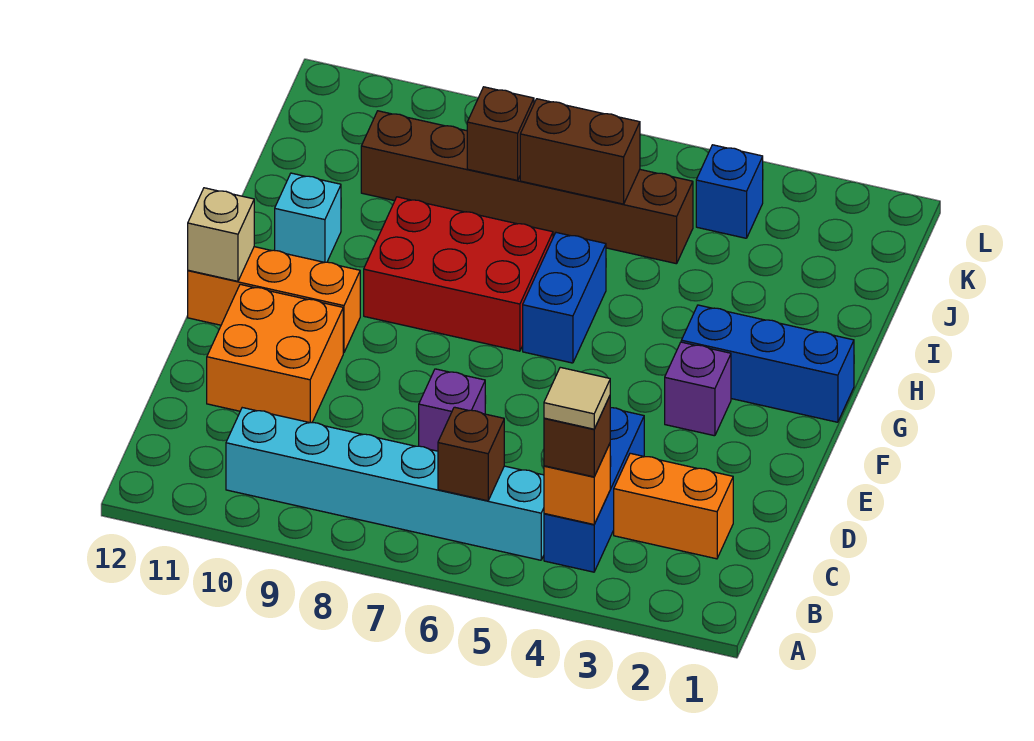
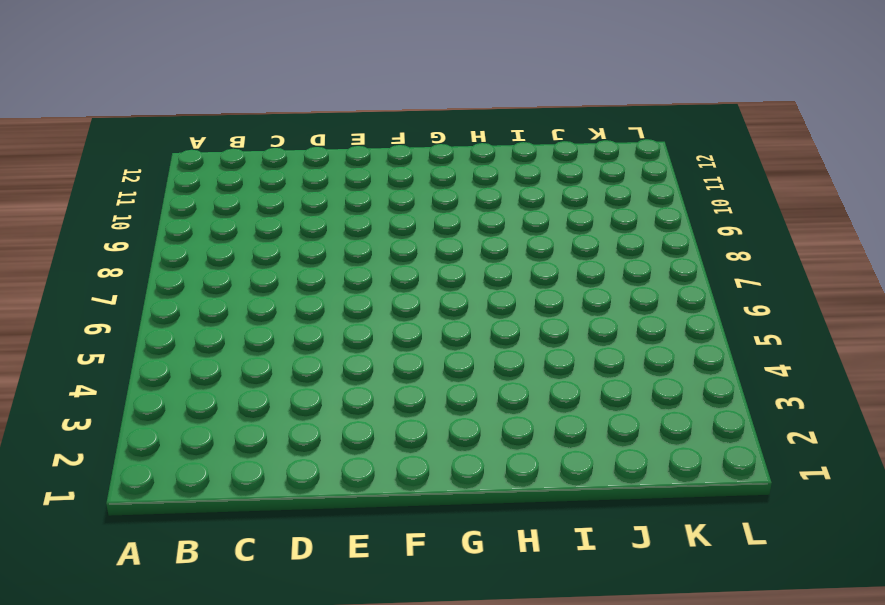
none -> blue 1x3 brick [544,408,644,572]
none -> cyan 1x6 brick [226,408,544,560]
none -> orange 1x2 brick [614,453,733,559]

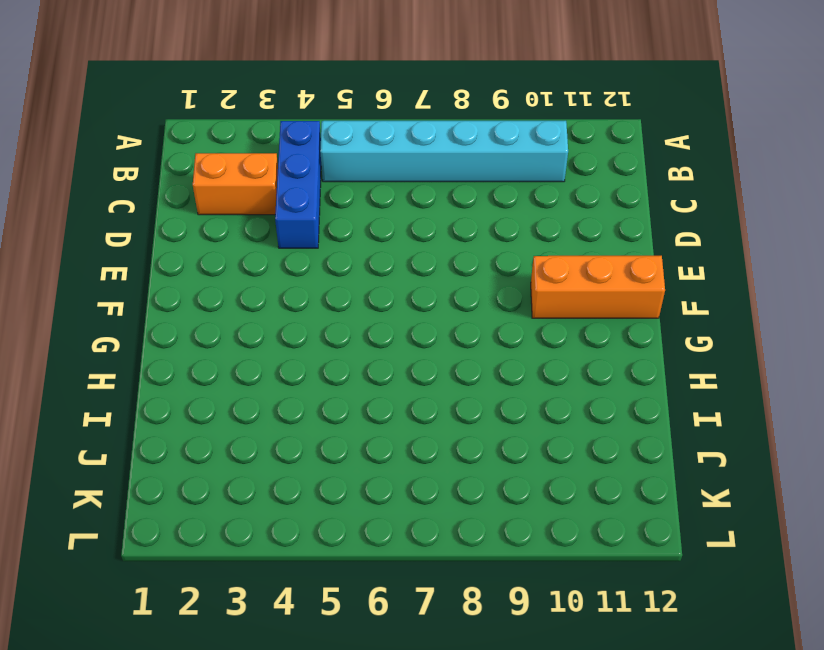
none -> purple 1x1 brick [419,369,485,451]
none -> orange 2x2 brick [207,284,343,423]
none -> purple 1x1 brick [665,342,731,436]

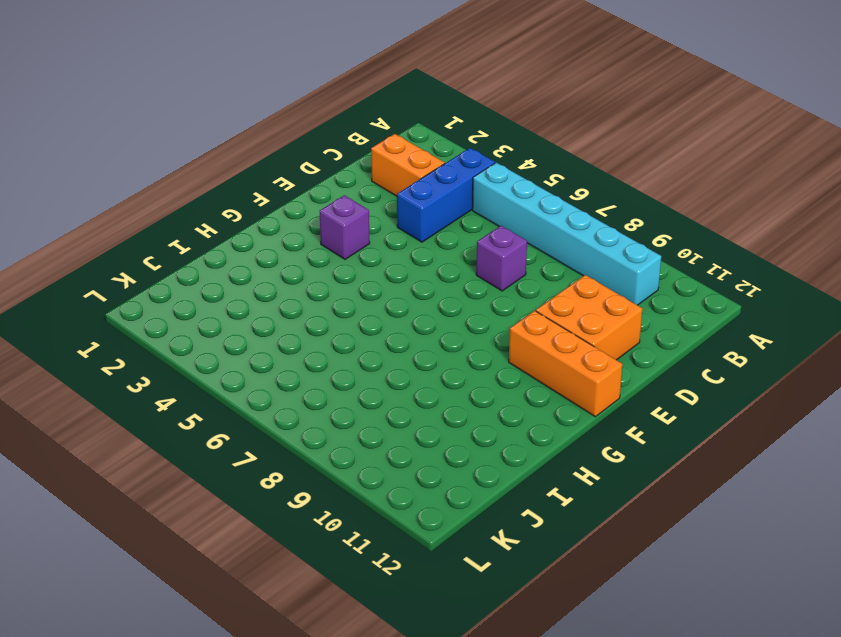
none -> blue 1x3 brick [681,305,854,422]
none -> blue 1x2 brick [523,233,606,363]
none -> red 2x3 brick [364,197,553,351]

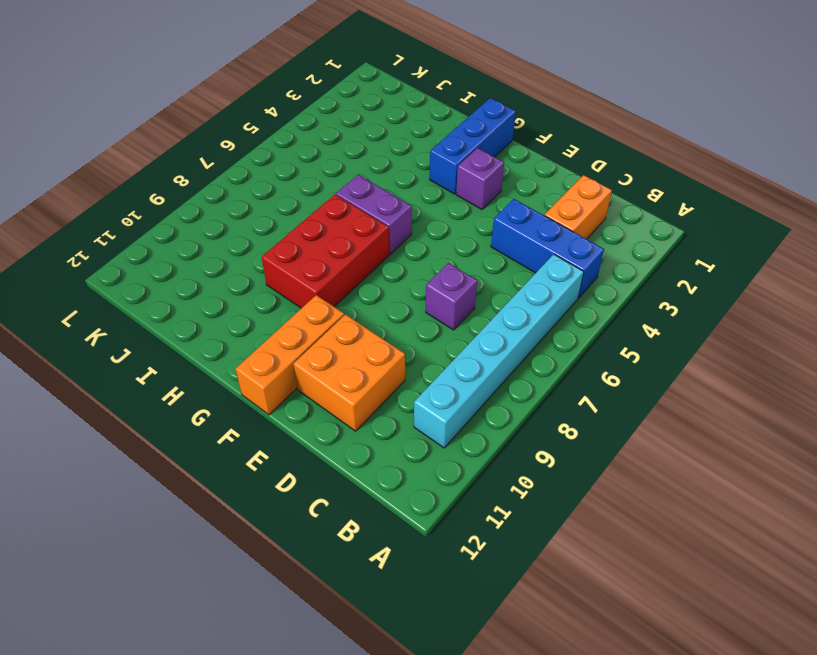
purple 1x2 brick [336,175,412,254] -> blue 1x2 brick [523,233,606,363]
none -> cyan 1x1 brick [275,173,341,262]
none -> brown 1x6 brick [361,111,693,264]
none -> blue 1x1 brick [696,145,763,238]

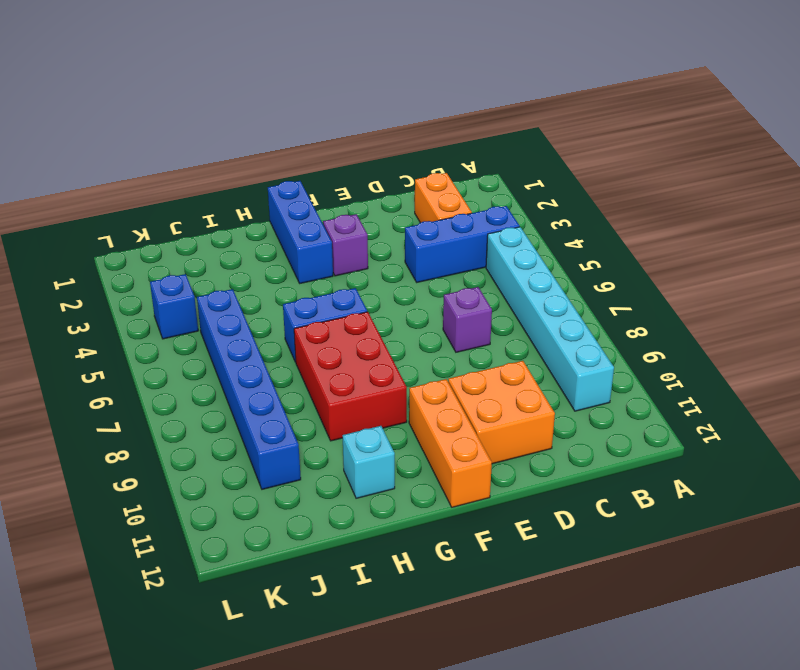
blue 1x6 brick [197,289,301,489] -> brown 1x6 brick [361,111,693,264]
none -> orange 1x1 brick [544,444,610,524]
none -> brown 1x1 brick [438,407,504,501]
none -> tan 1x1 brick [188,188,254,281]

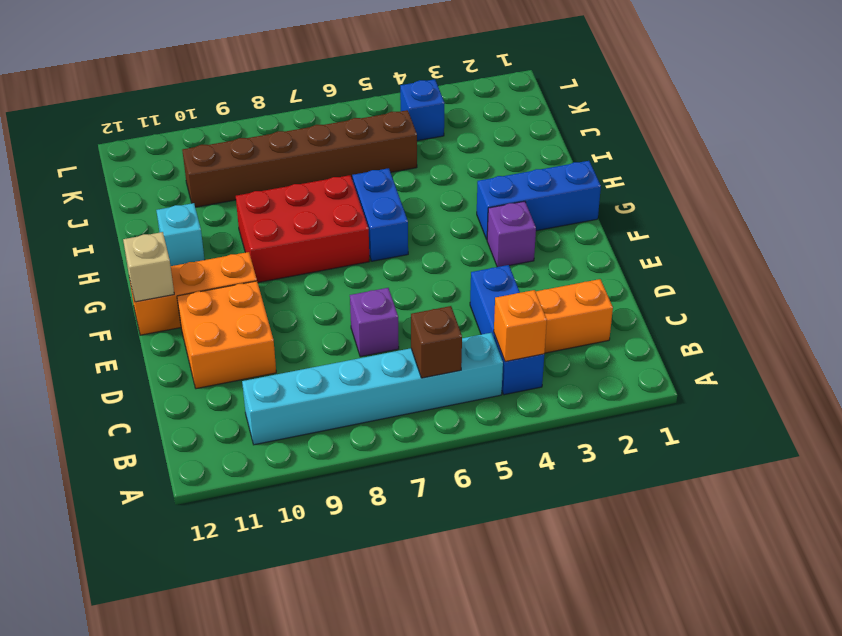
none -> brown 1x2 brick [520,99,640,204]
none -> brown 1x1 brick [467,87,534,180]
none -> brown 1x1 brick [544,396,610,477]

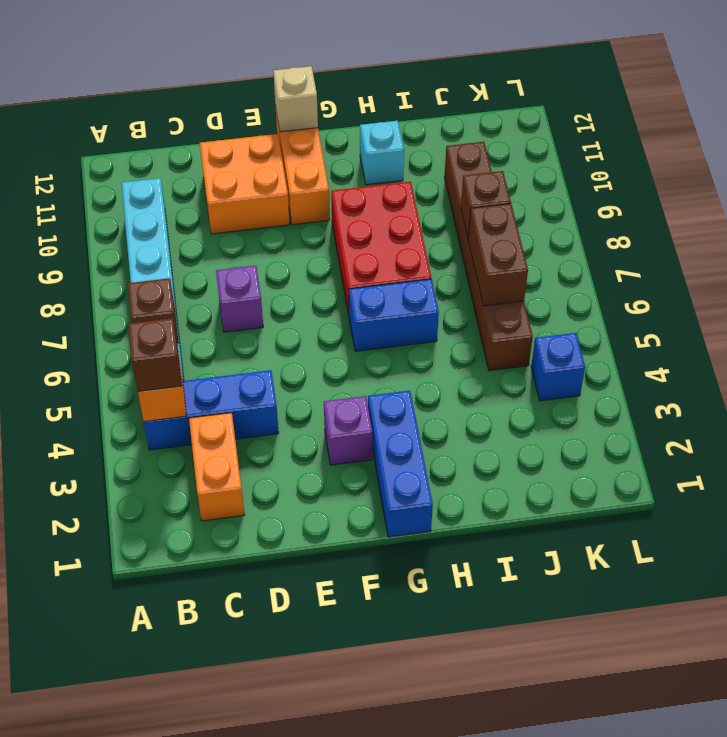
none -> tan 1x1 tile [544,367,610,429]

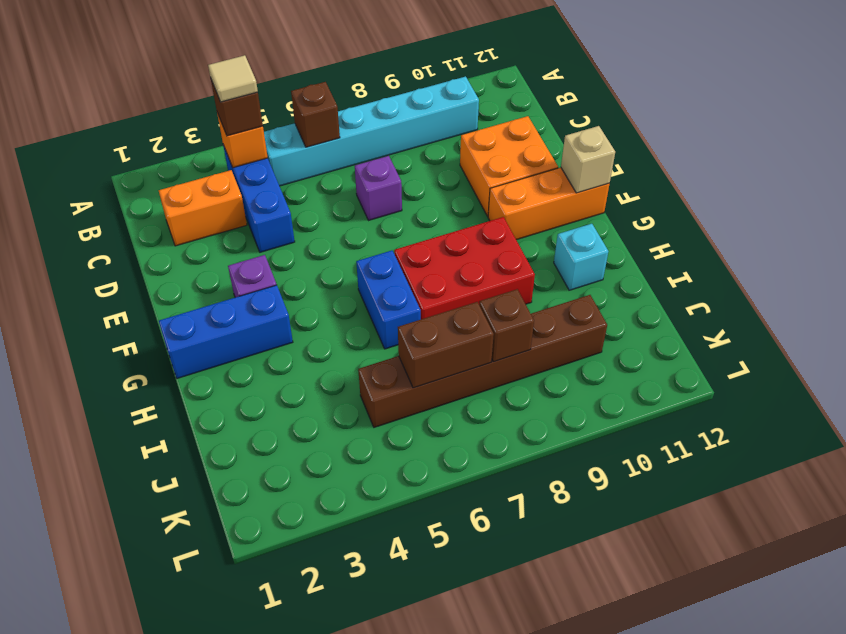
none -> blue 1x1 brick [696,145,763,238]

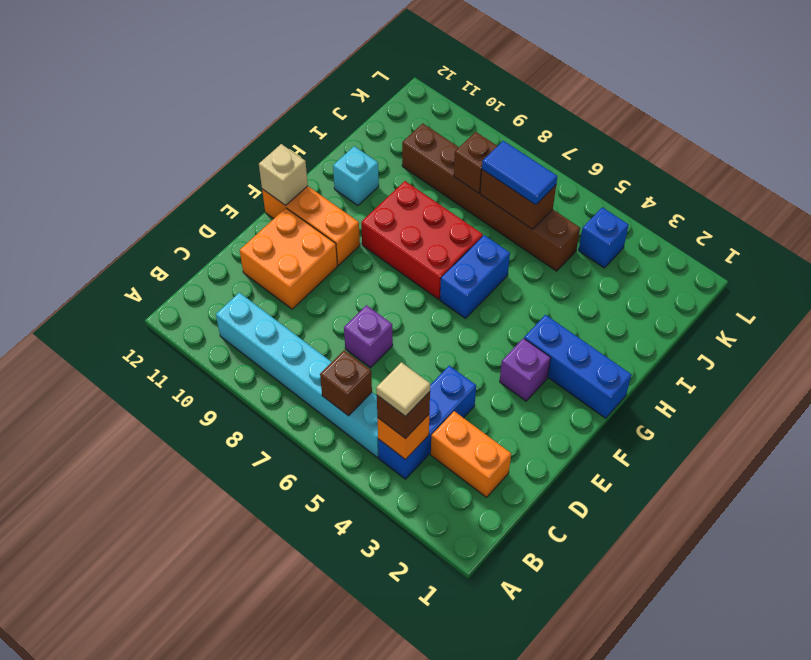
blue 1x2 tile [482,141,557,205] -> none

